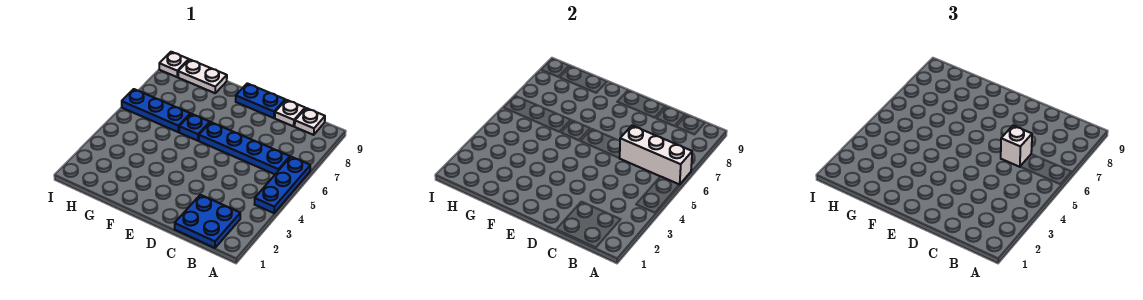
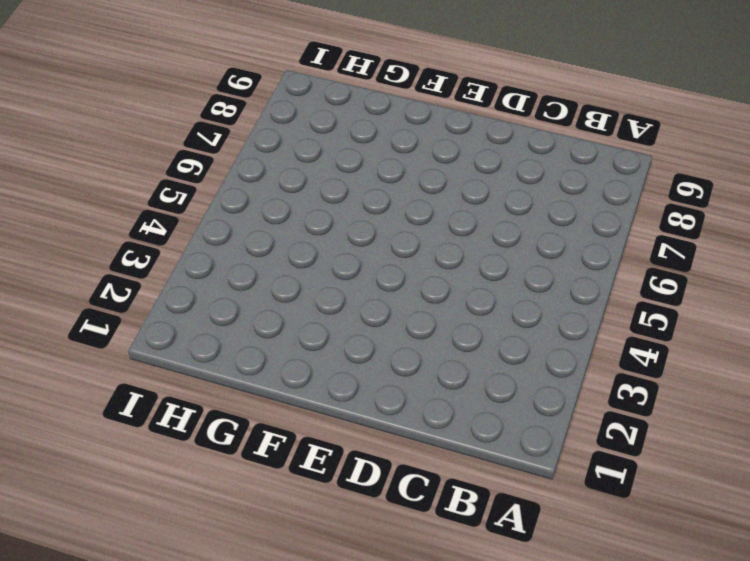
none -> blue 1x3 plate [255,157,310,213]
none -> blue 2x2 plate [175,195,240,248]
none -> blue 1x4 plate [199,122,290,174]

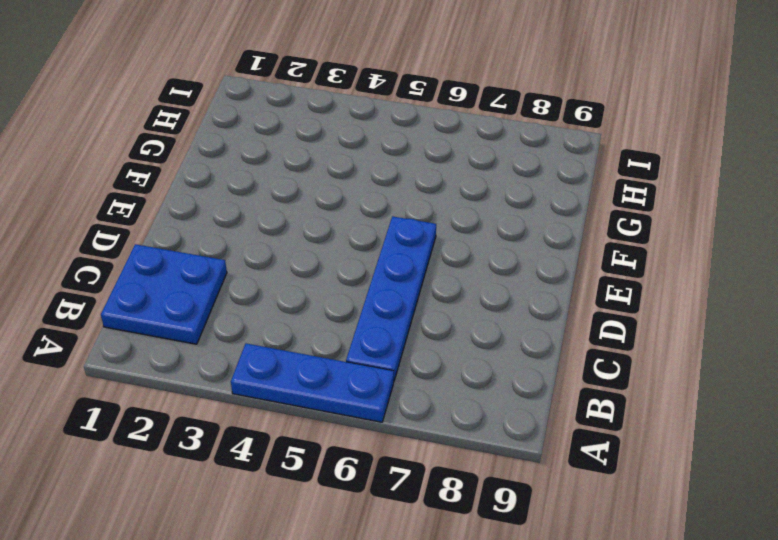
none -> white 1x1 plate [295,108,325,135]
none -> white 1x1 plate [275,100,305,126]
none -> blue 1x2 plate [236,83,285,118]

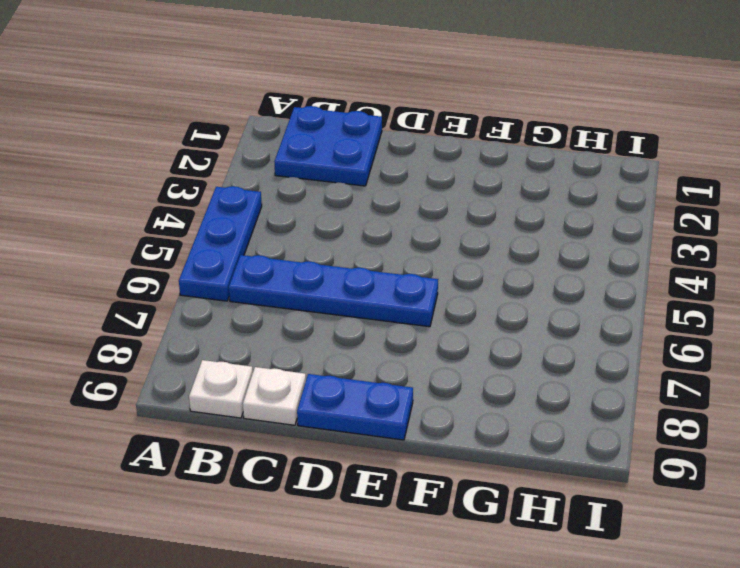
none -> blue 1x1 plate [179,114,210,141]
none -> blue 1x3 plate [122,89,190,132]
none -> white 1x2 plate [178,60,227,93]

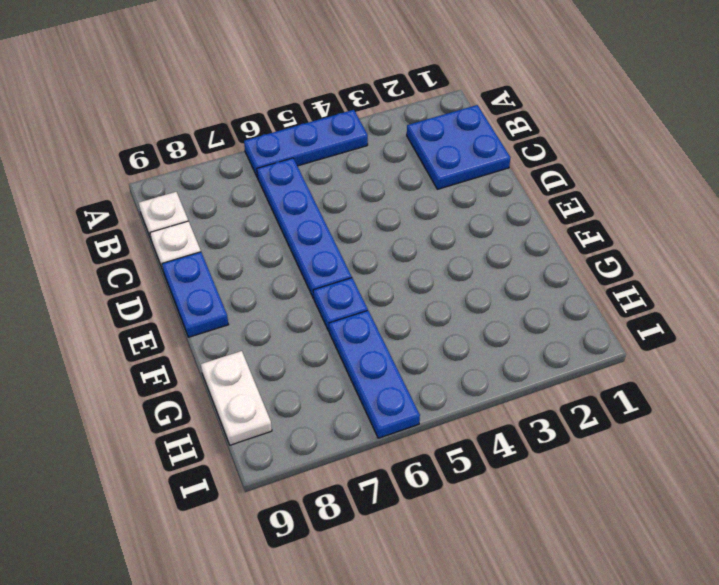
none -> white 1x1 plate [159,52,189,77]
none -> white 1x3 brick [620,126,692,185]
none -> white 1x1 brick [1001,126,1032,167]

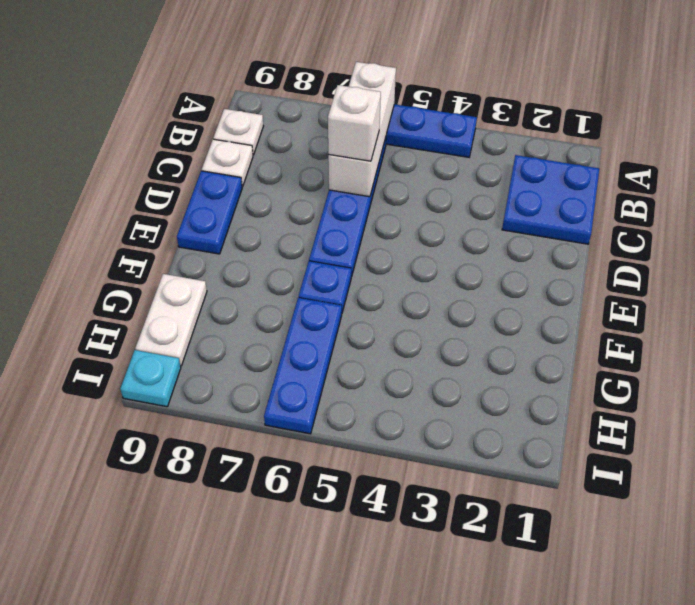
cyan 1x1 plate [120,350,181,407] -> white 1x1 plate [159,52,189,77]

